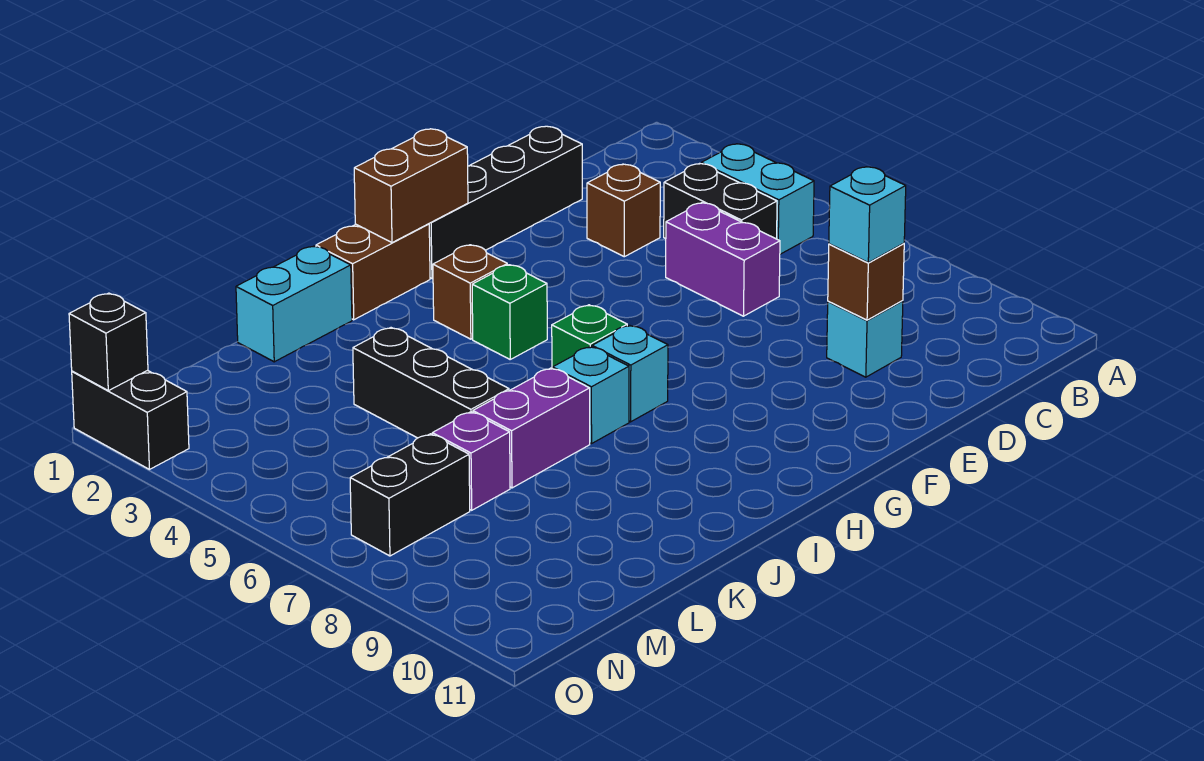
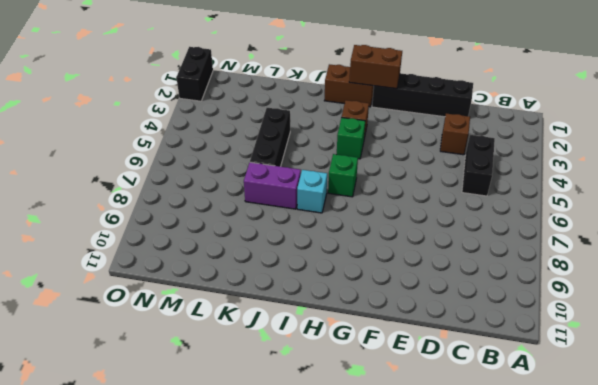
none -> cyan 1x2 brick [701,144,814,254]
none -> purple 1x2 brick [666,203,780,316]
none -> cyan 1x1 brick [827,301,903,377]

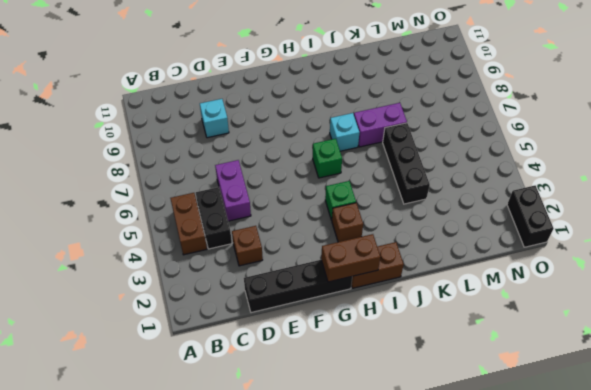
brown 1x2 brick [170,193,207,255] -> cyan 1x2 brick [701,144,814,254]
none -> cyan 1x1 brick [592,325,668,422]
none -> cyan 1x2 brick [236,246,352,362]
none -> purple 1x1 brick [432,412,510,510]

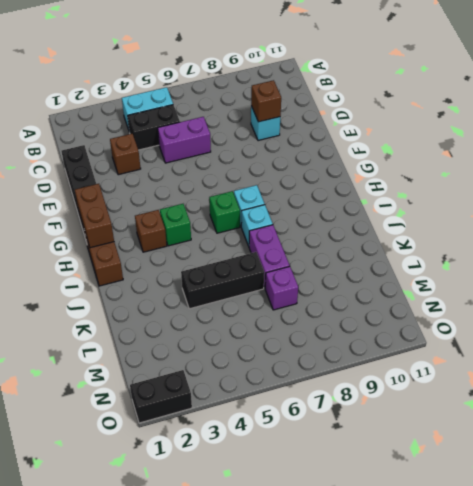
none -> cyan 1x2 brick [236,246,352,362]
none -> black 1x2 brick [350,434,470,556]
none -> black 1x1 brick [69,293,148,391]

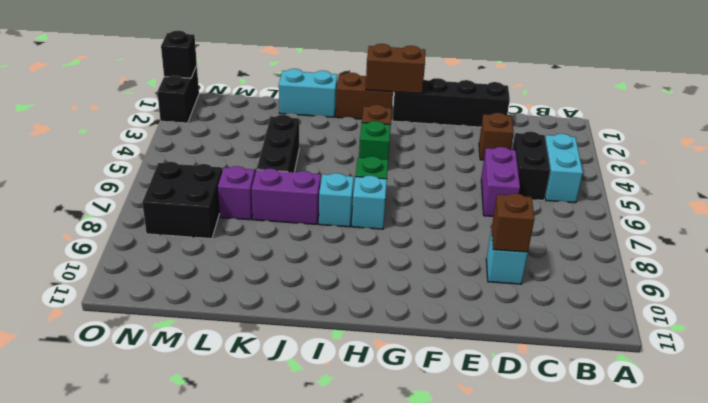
black 2x2 brick [142,162,222,239] -> black 1x2 brick [350,434,470,556]
none -> cyan 1x1 brick [829,167,906,263]

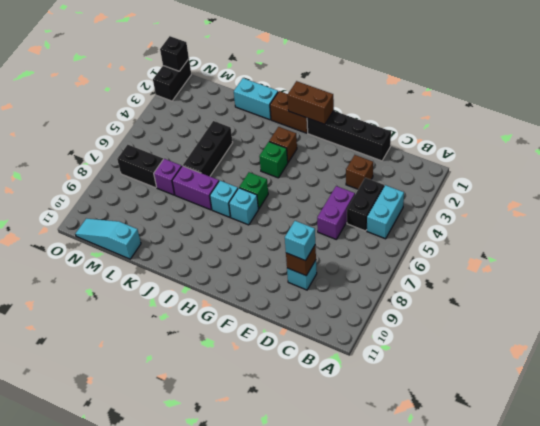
cyan 1x3 slope [75,218,141,259] -> none

